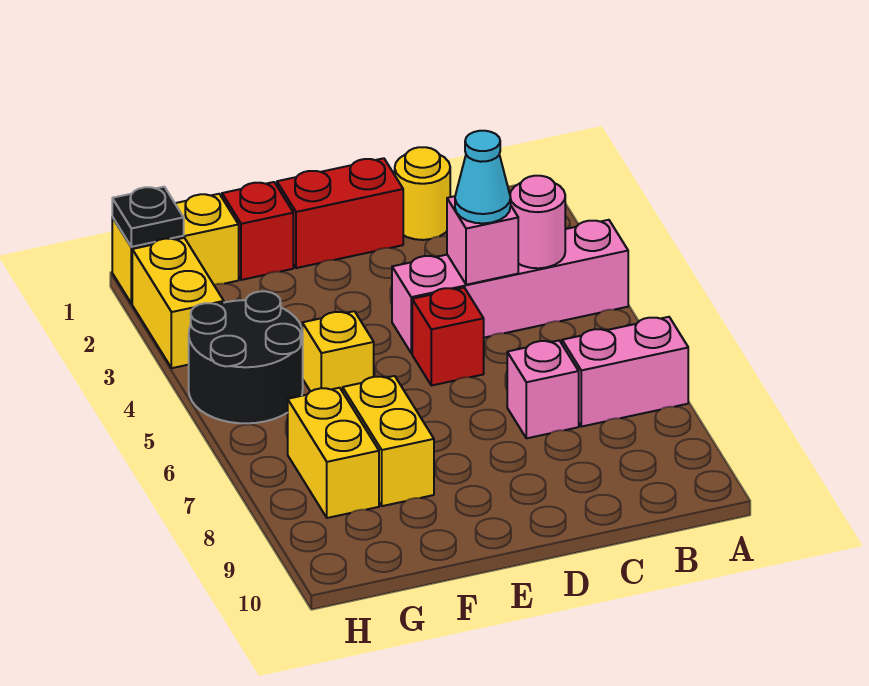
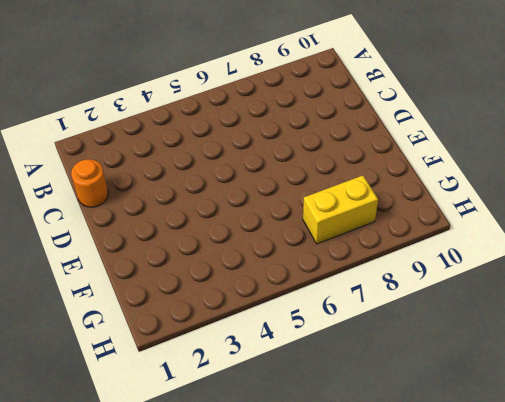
orange 1x1 round brick [71,159,108,207] -> yellow 1x1 round brick [395,147,450,240]
none -> pink 1x4 brick [392,220,628,353]
none -> pink 1x2 brick [562,317,688,427]
none -> pink 1x1 brick [507,341,579,438]

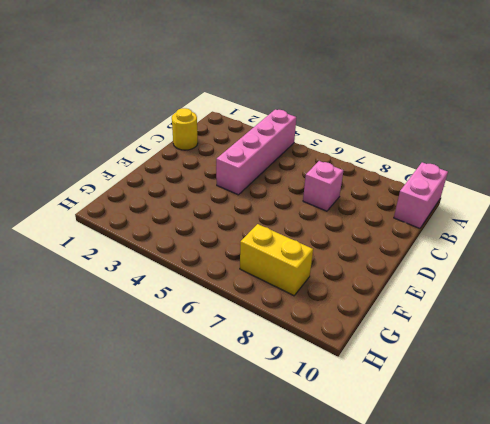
pink 1x2 brick [394,162,448,228] -> pink 1x2 brick moved to [562,317,688,427]
none -> red 1x2 brick [277,158,403,268]
none -> red 1x1 brick [412,288,484,386]
none -> red 1x1 brick [222,182,293,280]

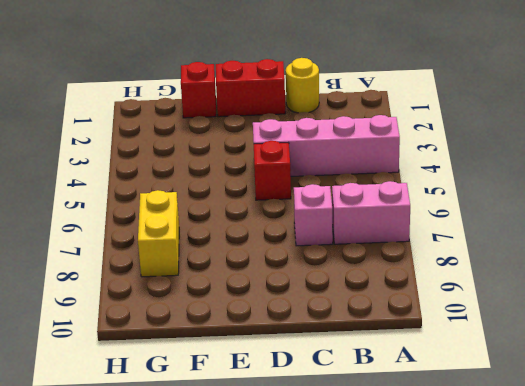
none -> yellow 1x1 brick [302,311,374,392]
none -> yellow 1x2 brick [343,376,434,506]
none -> yellow 1x2 brick [112,194,239,304]

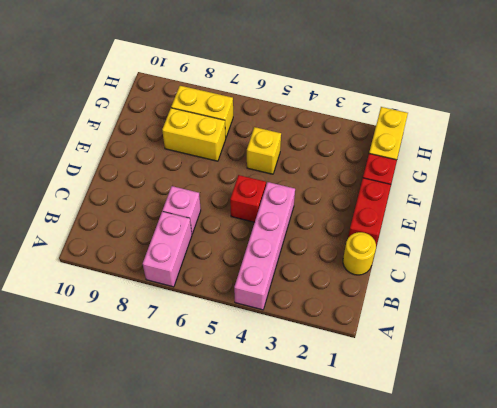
none -> black 2x2 round brick [189,291,303,423]
none -> yellow 1x2 brick [132,238,224,368]
none -> pink 1x1 round brick [510,176,565,268]

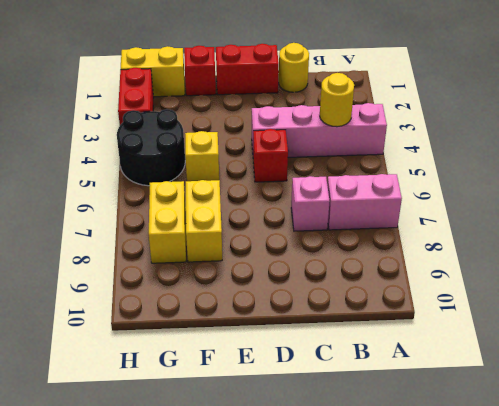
yellow 1x1 round brick [320,73,354,127] -> pink 1x1 round brick [510,176,565,268]
red 1x2 brick [118,68,153,125] -> yellow 1x2 brick [132,238,224,368]
none -> pink 1x1 brick [447,196,518,285]
none -> black 1x1 plate [112,187,184,247]
none -> cyan 1x1 cone [455,131,511,223]

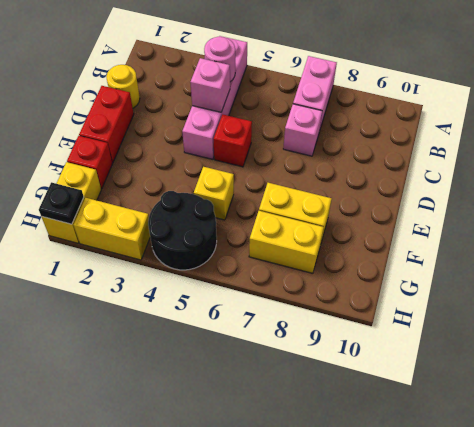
none -> cyan 1x1 cone [455,131,511,223]

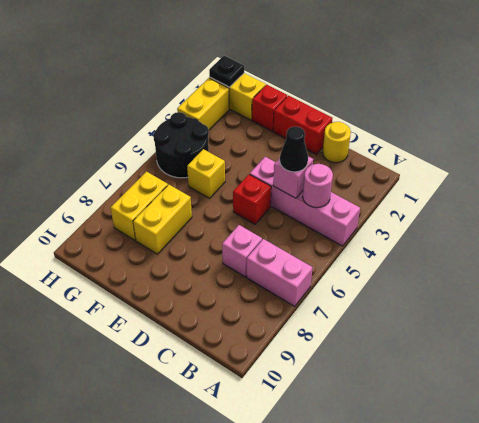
black 1x1 cone [280,127,308,172] -> cyan 1x1 cone [455,131,511,223]

